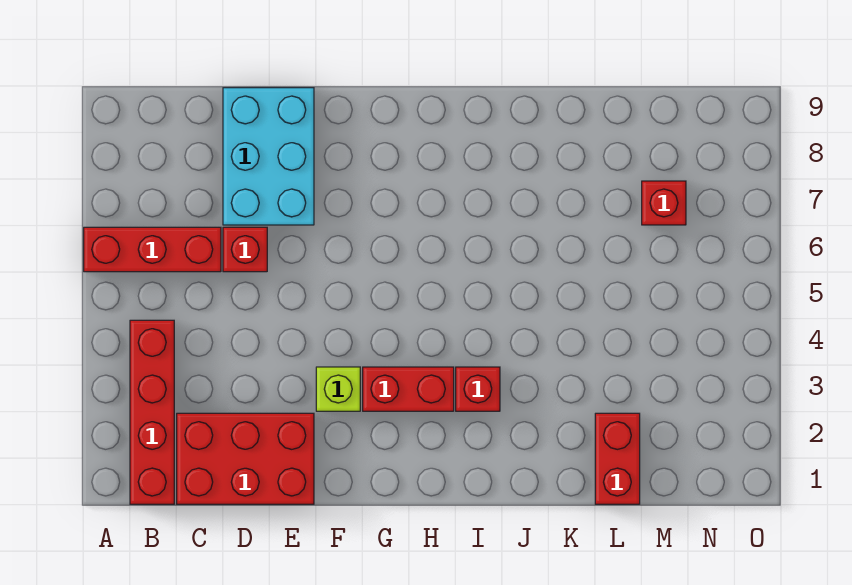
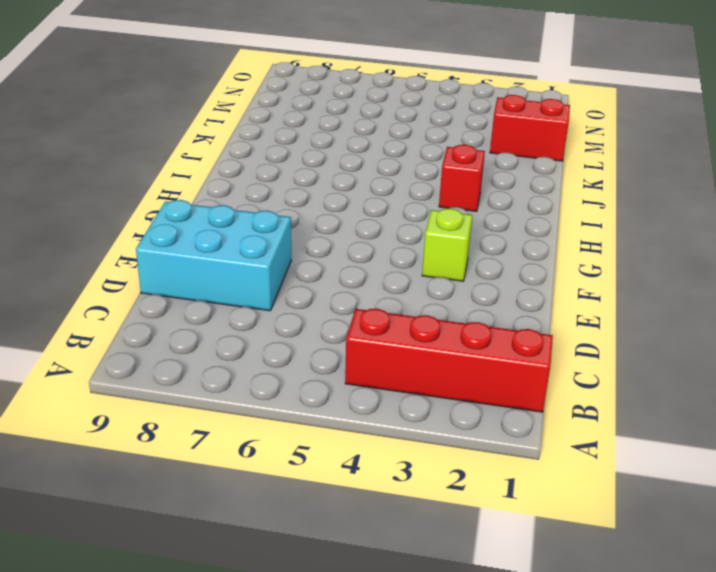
none -> red 1x3 brick [84,227,221,272]
none -> red 2x3 brick [177,413,314,504]

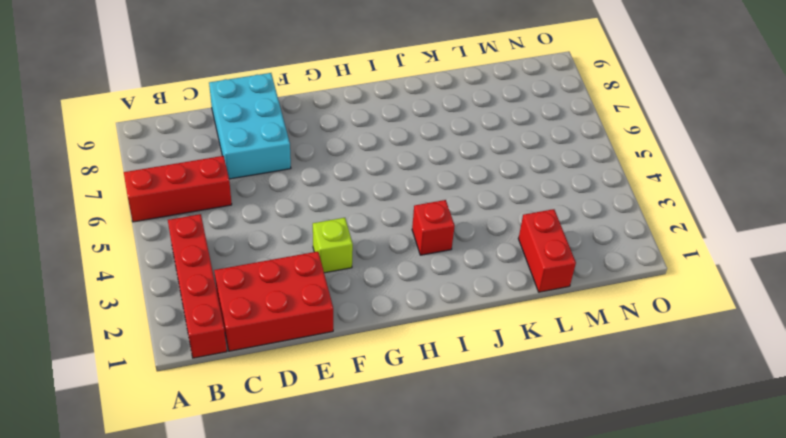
none -> red 1x1 brick [223,227,267,272]
none -> red 1x2 brick [363,367,454,411]

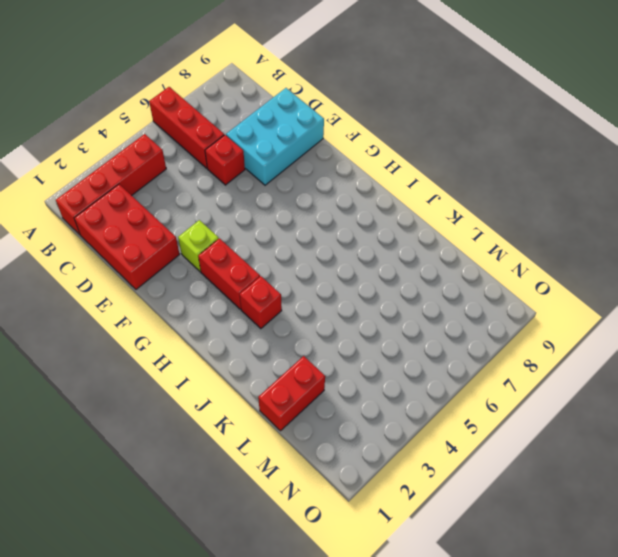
none -> red 1x1 brick [642,181,686,225]

